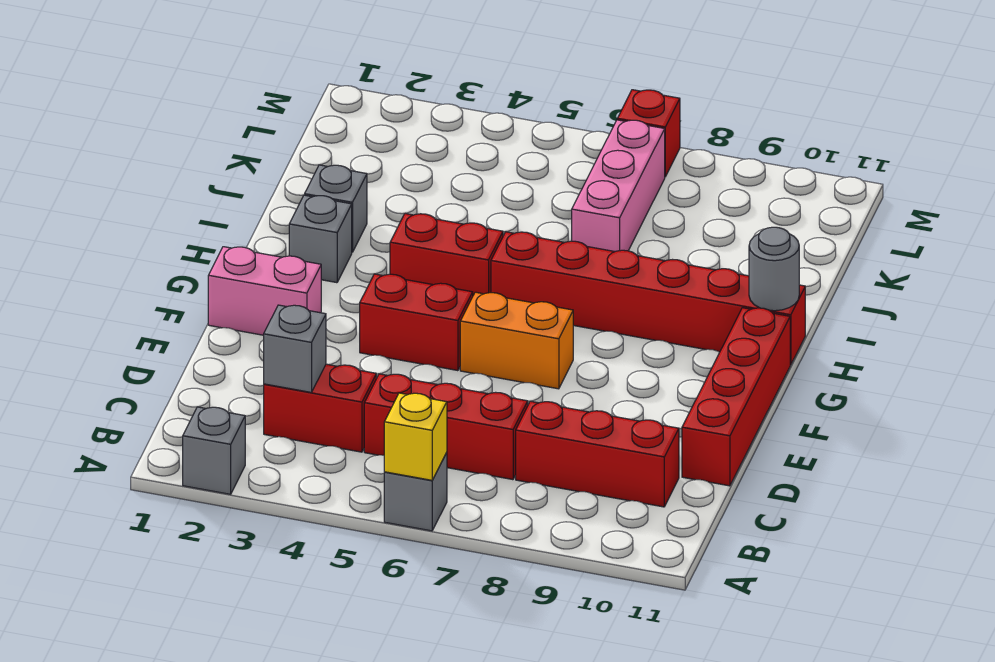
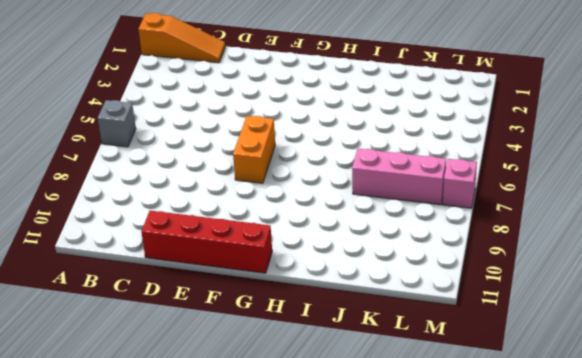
orange 1x3 slope [138,13,225,63] -> none
pink 1x1 brick [443,159,477,208] -> red 1x1 brick [617,90,680,177]
none -> grey 1x1 brick [183,407,245,494]
none -> red 1x2 brick [264,364,376,452]
none -> red 1x3 brick [364,374,528,480]

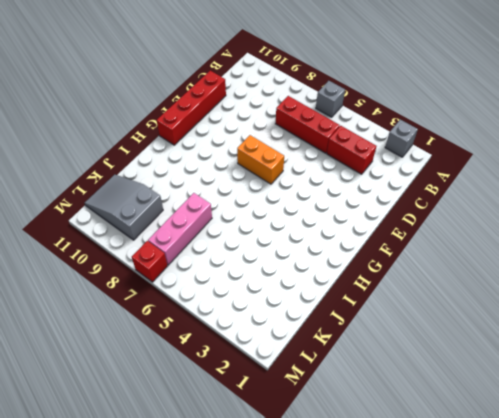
grey 2x3 slope [85,175,163,240] -> none
none -> red 1x3 brick [516,401,679,507]
none -> pink 1x2 brick [208,247,321,335]
none -> red 1x2 brick [360,274,473,371]

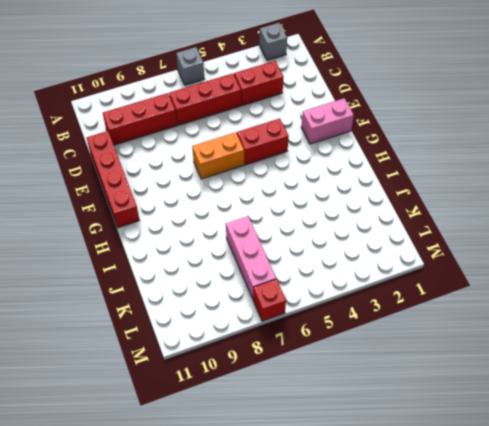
none -> grey 1x1 brick [289,195,352,283]
none -> red 1x2 brick [390,214,503,295]
none -> red 1x6 brick [491,232,805,365]

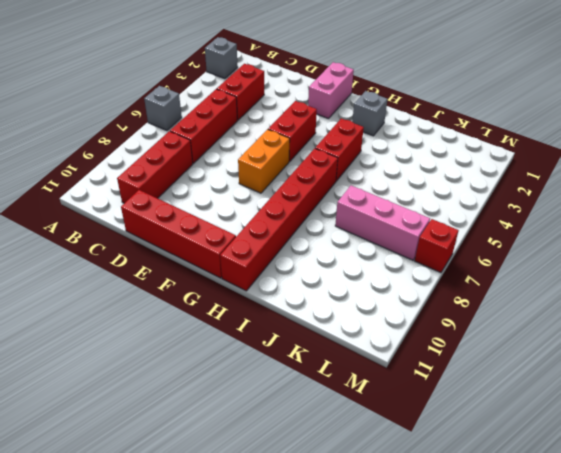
none -> grey 1x1 brick [305,165,367,252]
none -> yellow 1x1 brick [384,393,447,480]
none -> grey 1x1 brick [264,305,326,392]

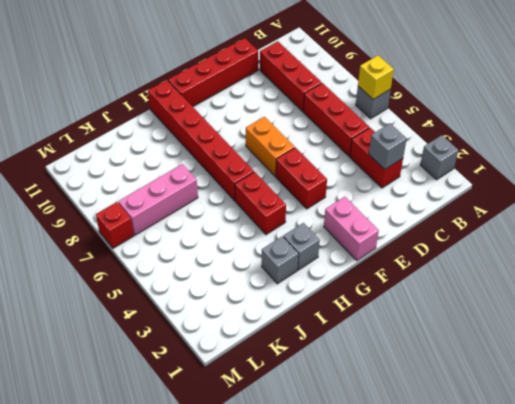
none -> grey 1x1 round brick [749,227,799,311]

